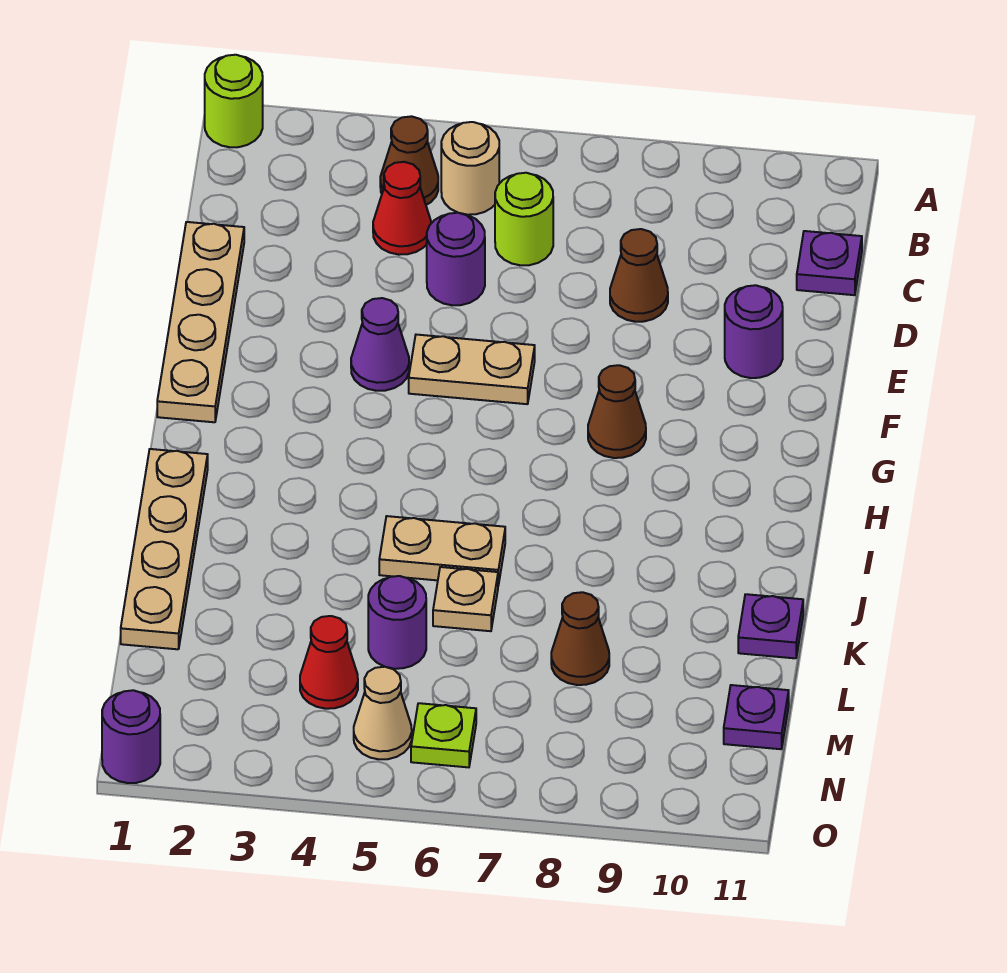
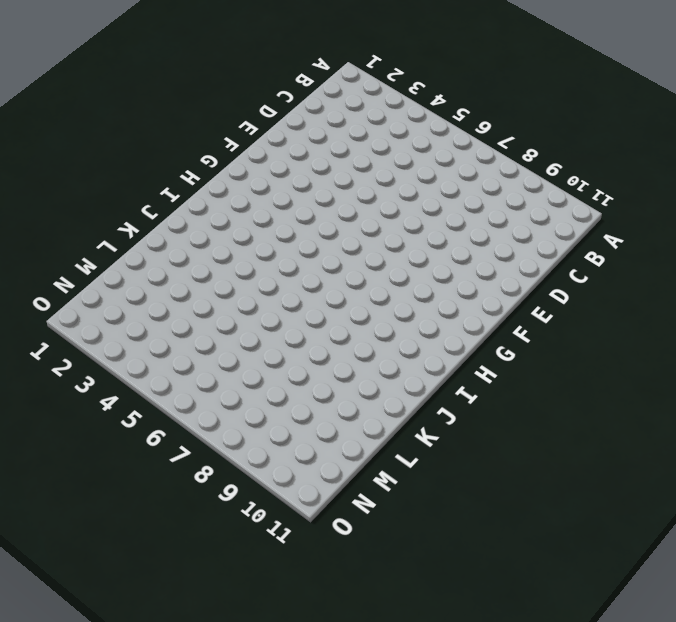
none -> lime 1x1 round brick [205,55,263,147]
none -> brown 1x1 cone [380,116,438,205]
none -> tan 1x1 round brick [441,122,499,215]

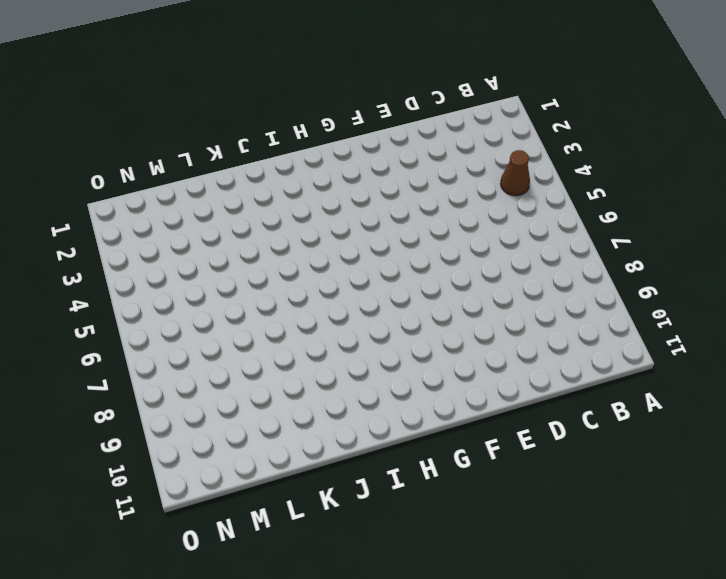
none -> lime 1x1 round brick [205,55,263,147]
none -> tan 1x1 round brick [441,122,499,215]
none -> red 1x1 cone [373,162,431,255]

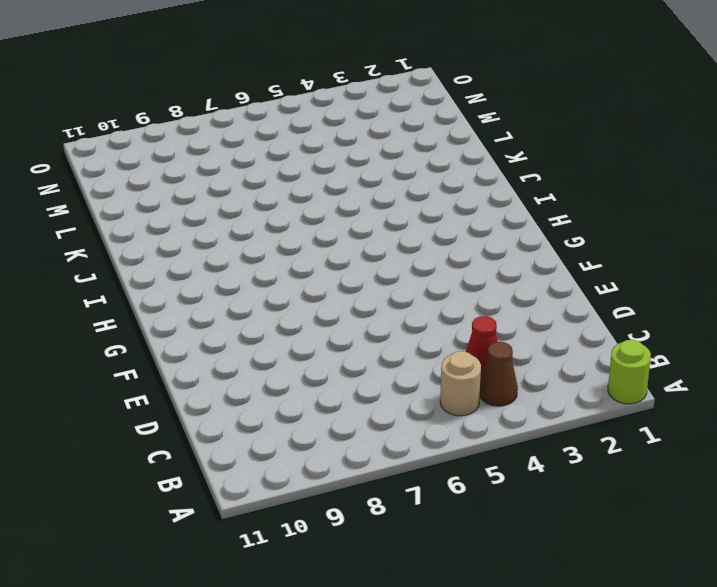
none -> lime 1x1 round brick [495,173,553,265]
none -> purple 1x1 plate [797,231,862,295]
none -> tan 1x4 plate [157,222,244,422]

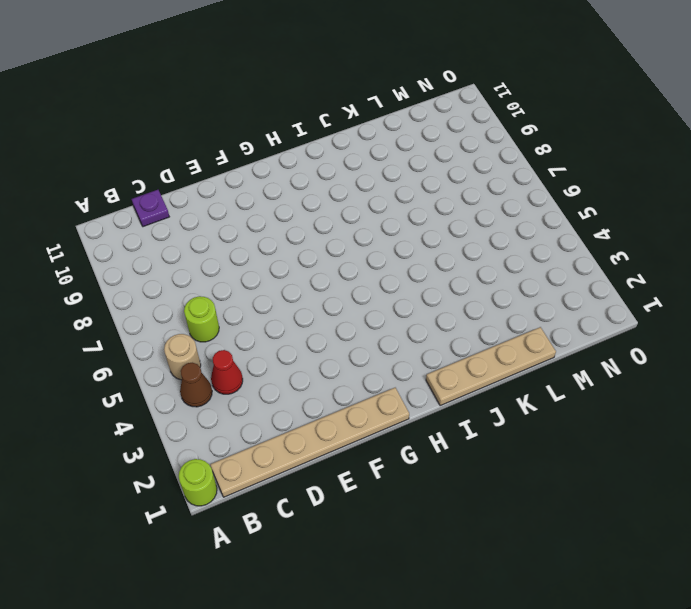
tan 1x6 plate [210,388,409,497] -> tan 1x4 plate [157,222,244,422]
none -> purple 1x1 round brick [427,213,485,305]
none -> brown 1x1 cone [610,229,668,322]
none -> purple 1x1 round brick [725,285,783,378]

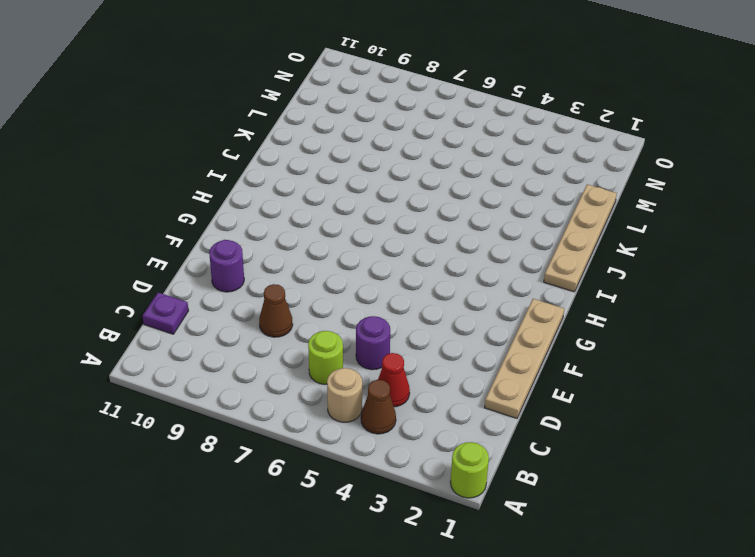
none -> purple 1x1 cone [351,298,409,391]
none -> tan 1x2 plate [409,335,535,404]
none -> brown 1x1 cone [588,365,646,458]

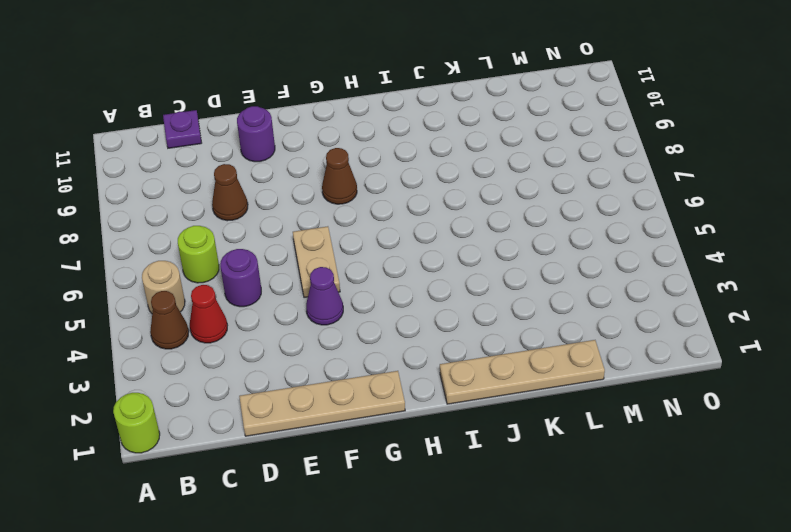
none -> tan 1x2 plate [379,516,505,586]
none -> tan 1x1 plate [433,567,498,631]
none -> purple 1x1 plate [738,594,803,658]

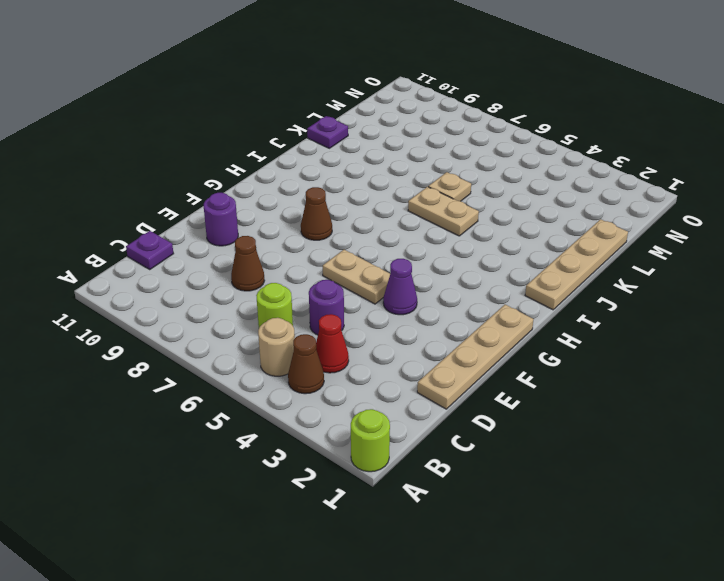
none -> purple 1x1 round brick [368,576,426,669]
none -> brown 1x1 cone [551,592,609,685]
none -> red 1x1 cone [300,616,358,709]

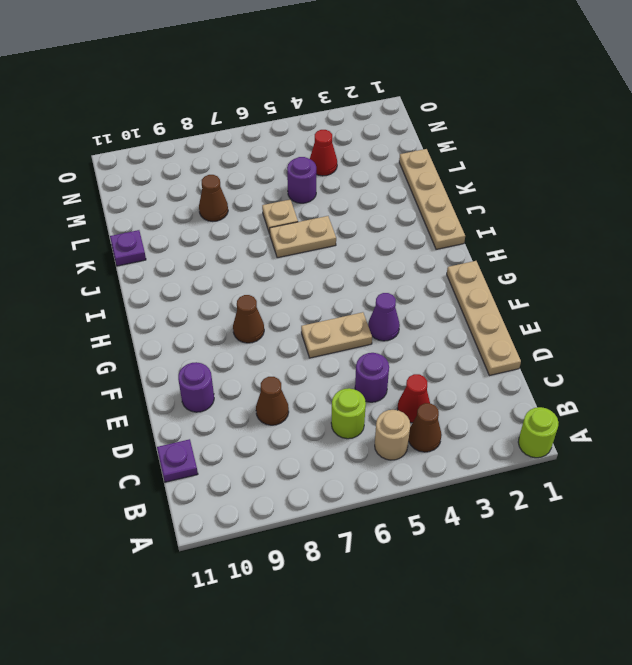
none -> purple 1x1 plate [724,685,789,749]
none -> tan 1x1 cone [354,667,412,759]
none -> lime 1x1 plate [411,703,476,767]

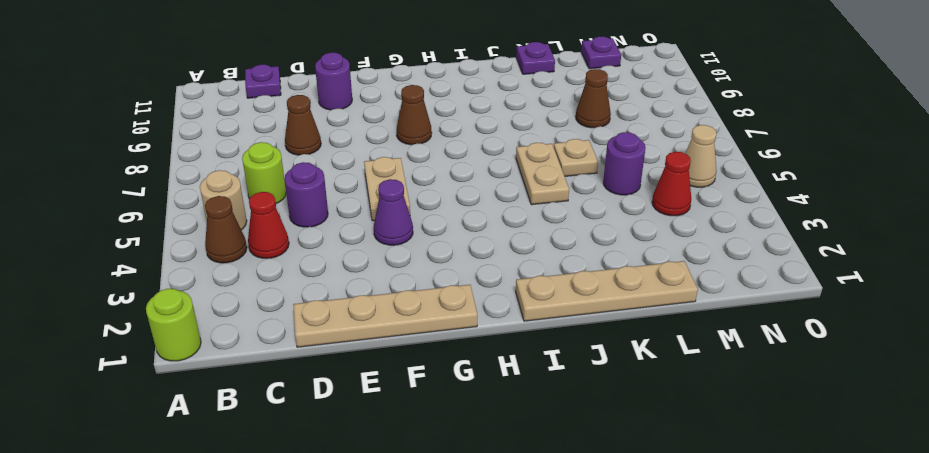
none -> lime 1x1 plate [411,703,476,767]
none -> purple 1x1 round brick [102,690,160,783]

